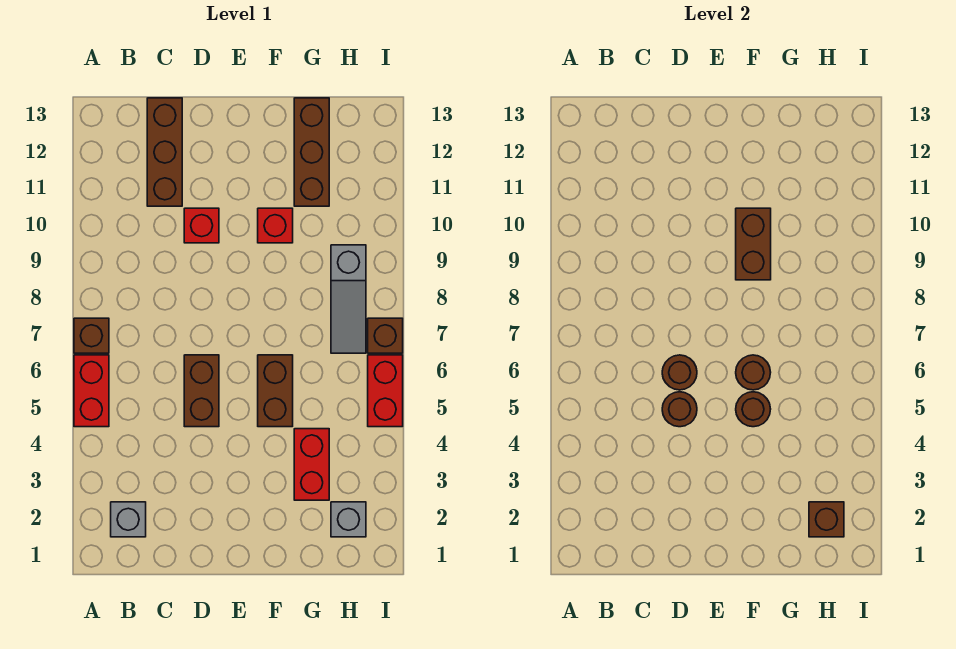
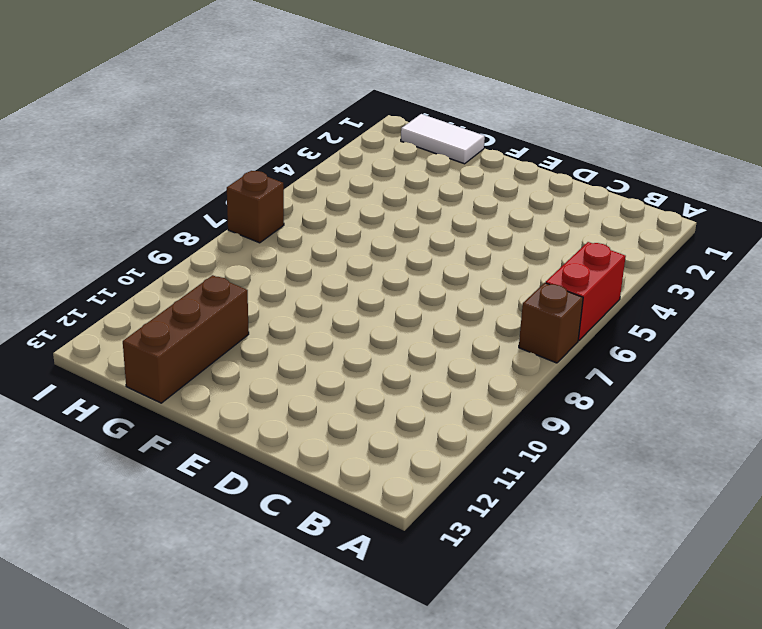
white 1x2 tile [401,114,485,164] -> none
none -> grey 1x1 brick [111,502,146,537]
none -> brown 1x3 brick [147,98,182,206]
none -> brown 1x2 brick [184,355,219,427]

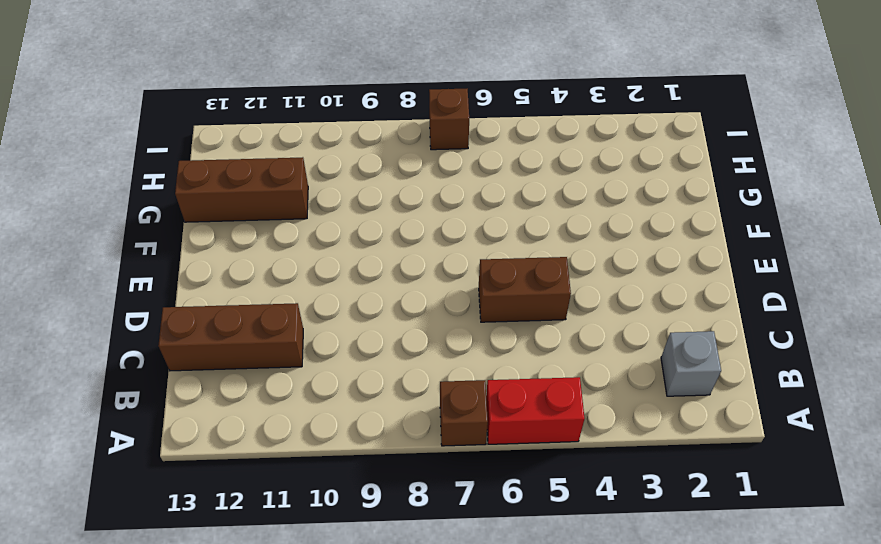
none -> red 1x1 brick [184,208,219,243]
none -> brown 1x2 brick [258,355,293,427]
none -> red 1x1 brick [258,208,293,243]

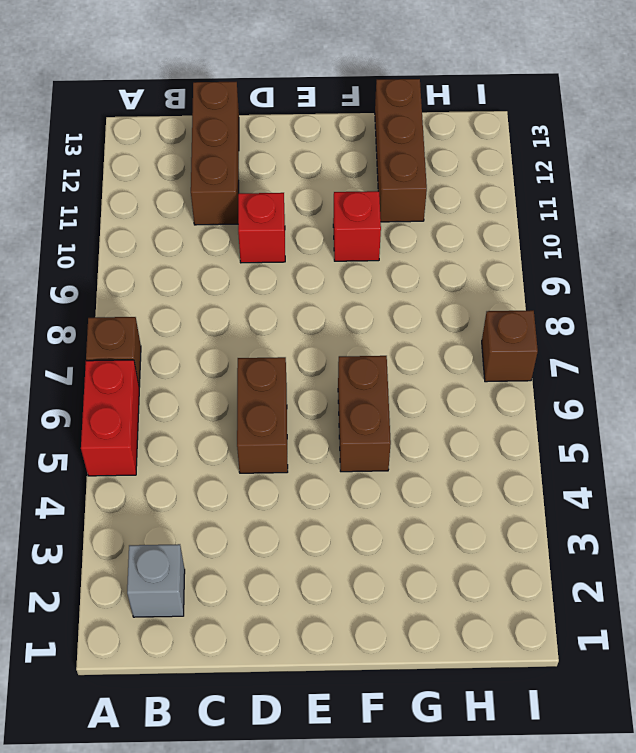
none -> red 1x2 brick [294,429,329,500]
none -> grey 1x1 brick [331,502,366,537]
none -> grey 1x3 slope [331,245,366,353]

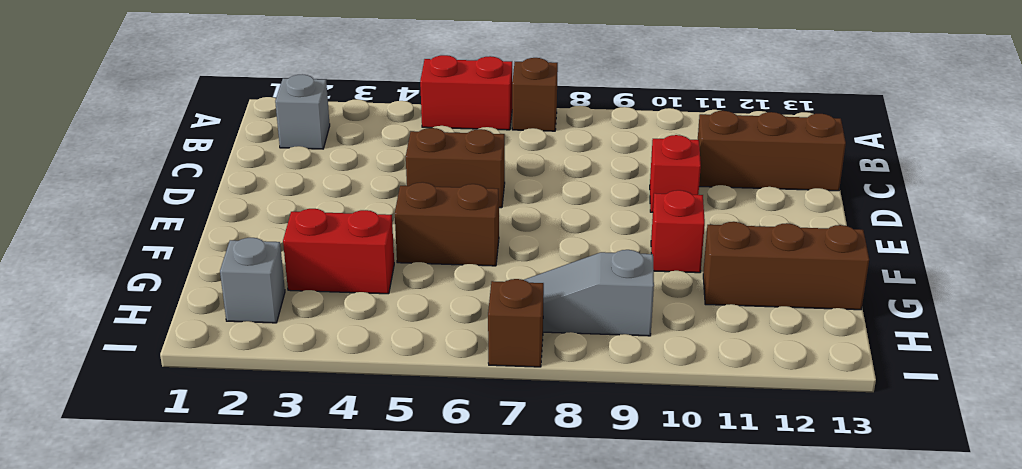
none -> red 1x2 brick [368,355,403,427]
none -> brown 1x1 round brick [662,392,697,427]
none -> brown 1x1 round brick [662,355,697,390]

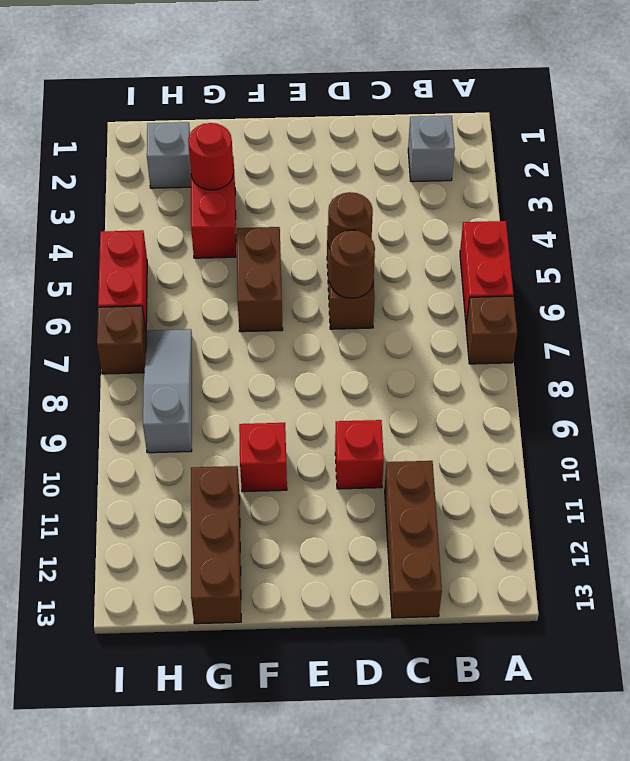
red 1x1 round brick [188,123,234,190] -> none
none -> brown 1x1 round brick [736,392,771,427]
none -> brown 1x1 round brick [736,355,771,390]
none -> brown 1x2 brick [736,208,771,280]

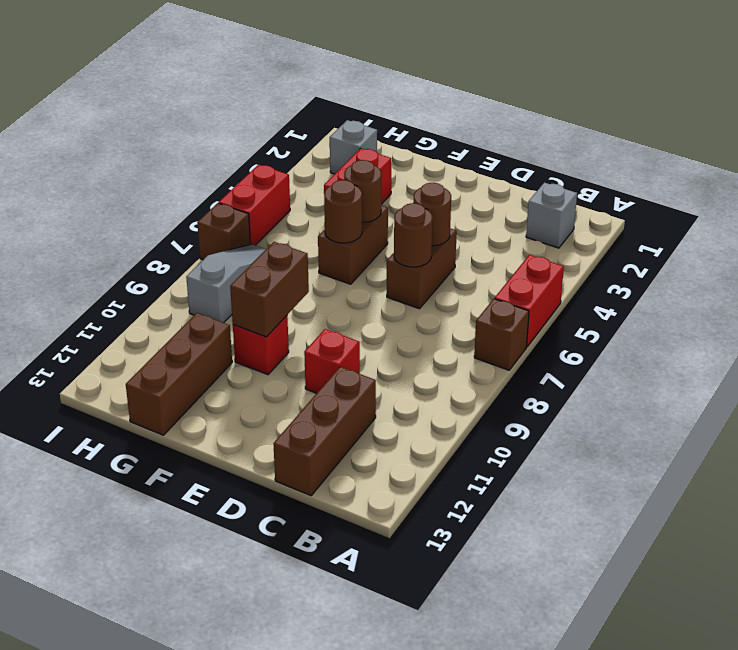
none -> brown 1x1 brick [809,502,844,537]

